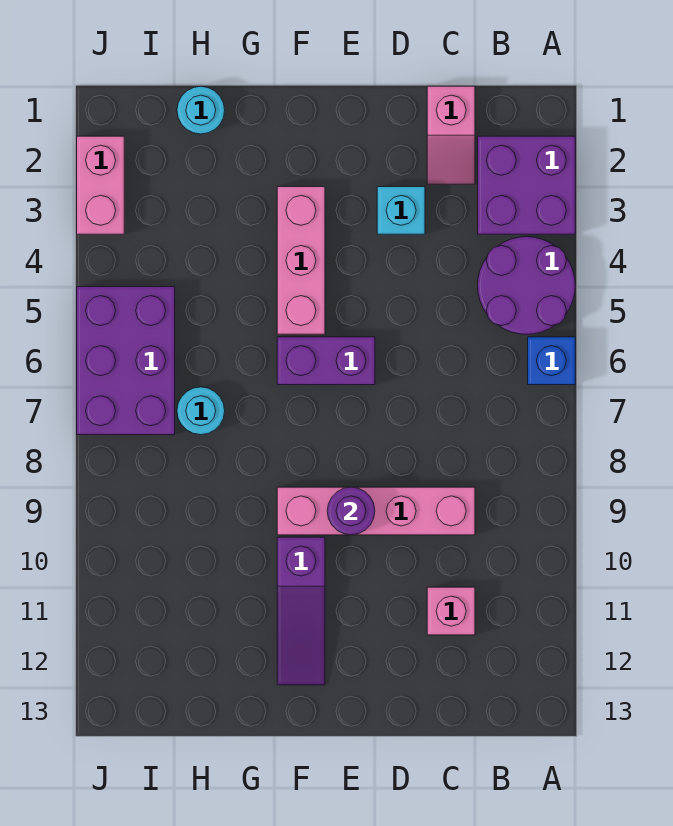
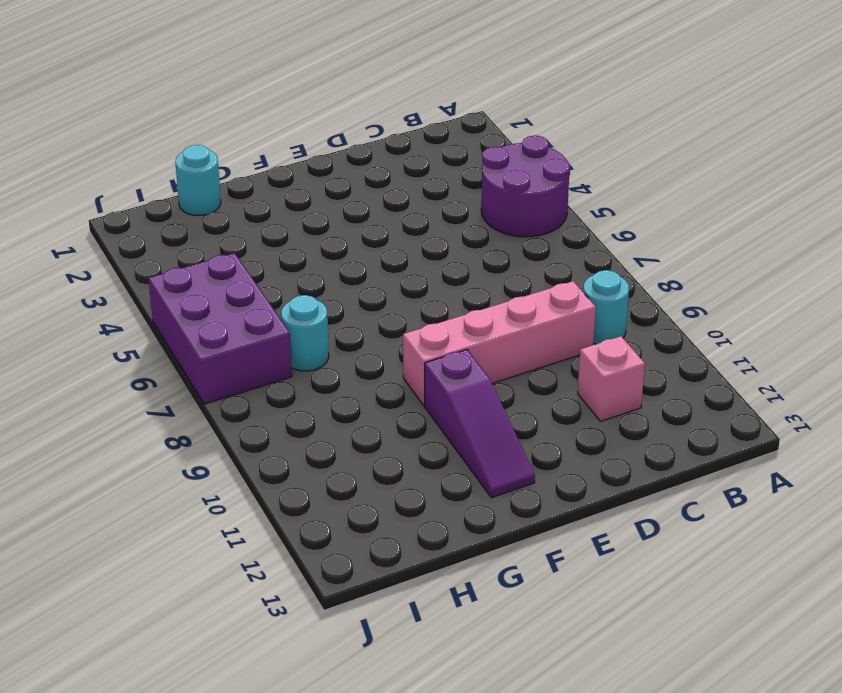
cyan 1x1 round brick [583,270,629,344] -> none
none -> purple 2x2 brick [478,136,575,234]
none -> blue 1x1 brick [528,337,575,385]
none -> pink 1x2 slope [427,86,475,184]

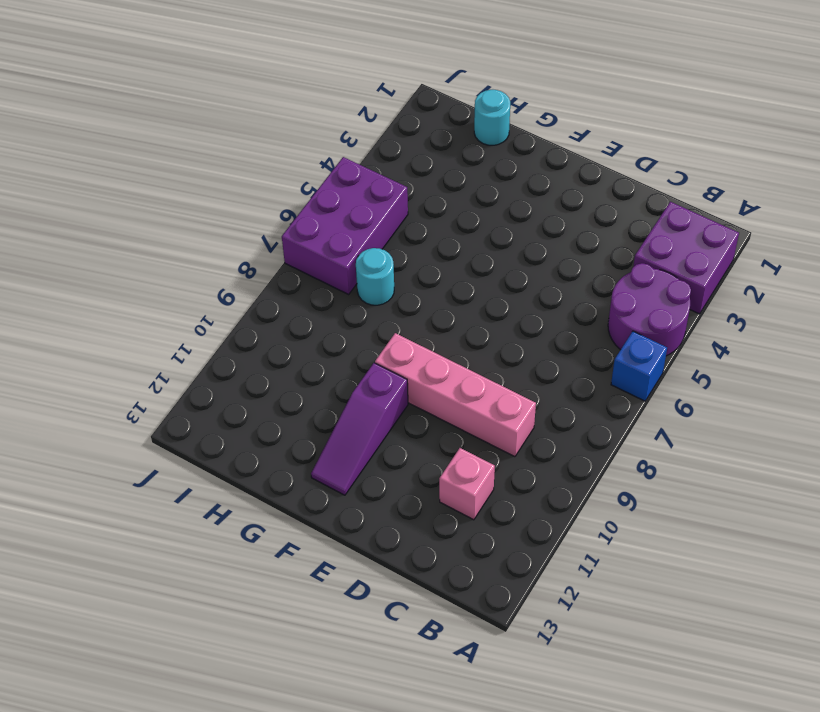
none -> pink 1x2 slope [427,86,475,184]
none -> cyan 1x1 brick [377,187,425,234]
none -> purple 1x2 brick [277,337,375,385]

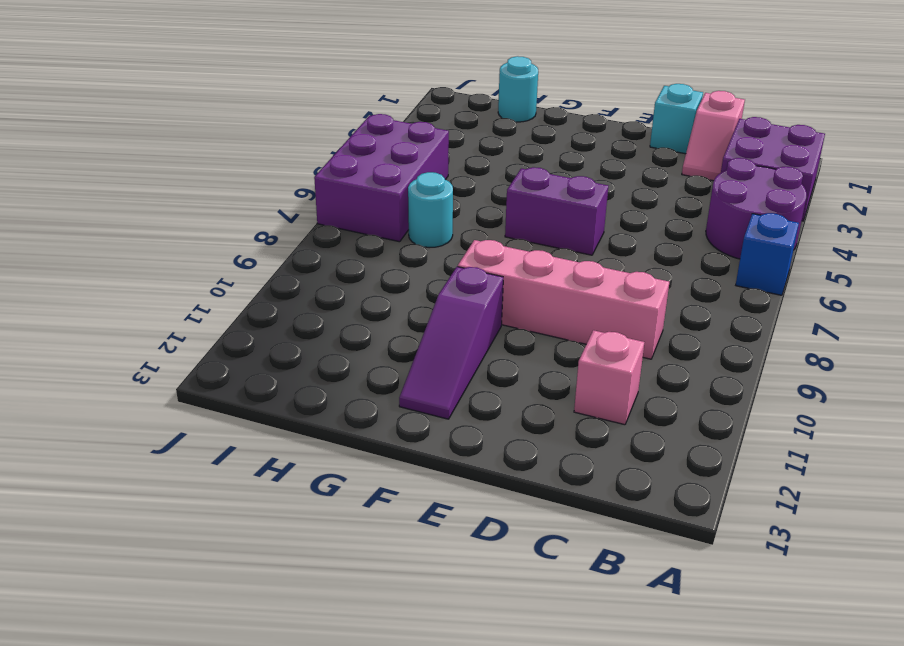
cyan 1x1 brick [650,84,703,154] -> cyan 1x1 brick moved to [377,187,425,234]
none -> pink 1x3 brick [277,187,325,334]
none -> pink 1x2 brick [77,136,124,234]
none -> purple 1x1 round brick [327,487,375,535]

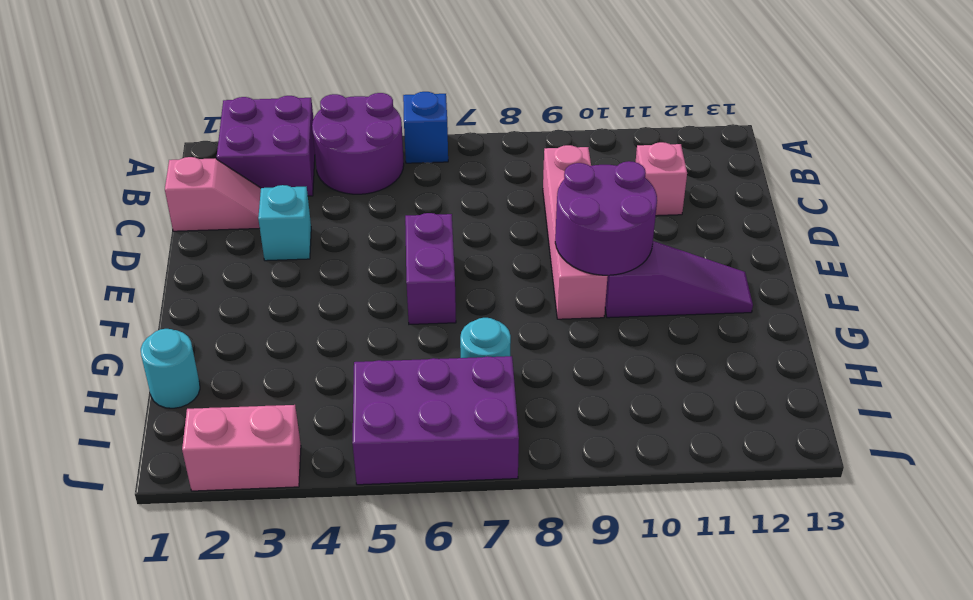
purple 2x2 round brick [555,161,657,276] -> purple 1x1 round brick [327,487,375,535]
none -> pink 1x3 brick [277,187,325,334]

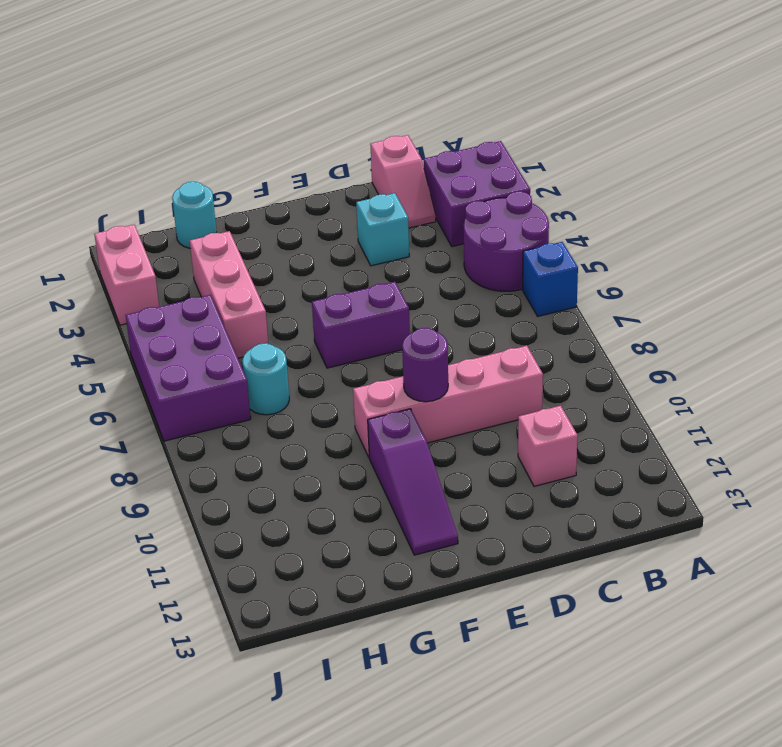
pink 1x3 brick [190,231,269,358] -> pink 1x3 brick moved to [277,187,325,334]

